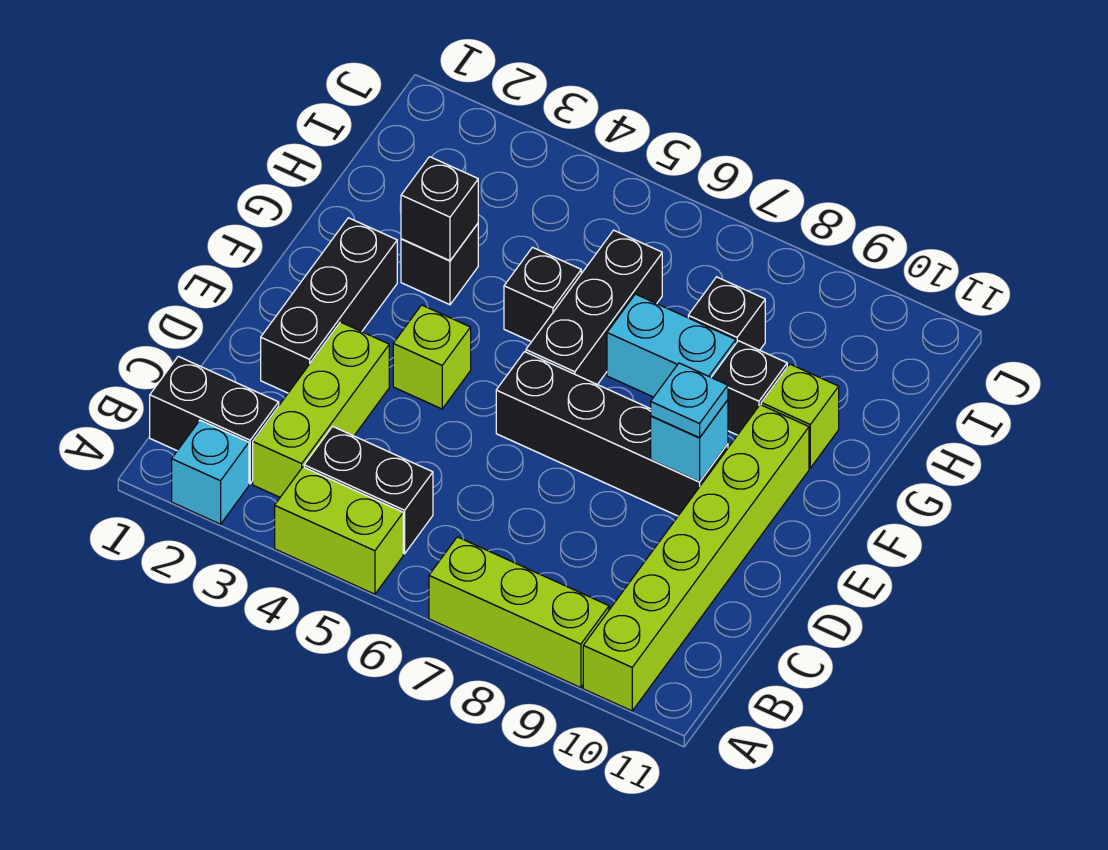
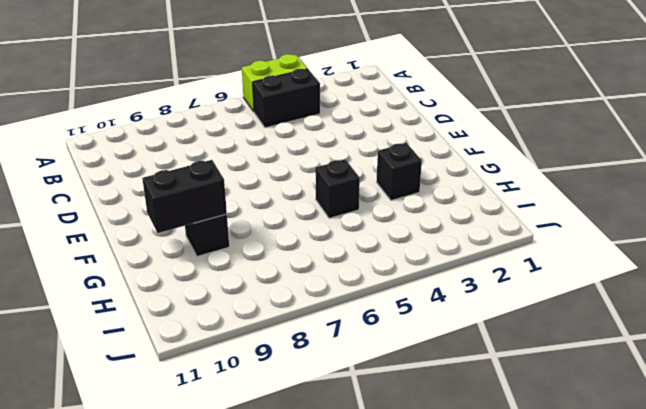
black 1x2 brick [142,160,227,233] -> black 1x2 brick moved to [150,356,279,484]
none -> cyan 1x1 brick [172,420,249,524]
none -> lime 1x3 brick [429,537,609,688]
none -> lime 1x6 brick [583,405,809,711]

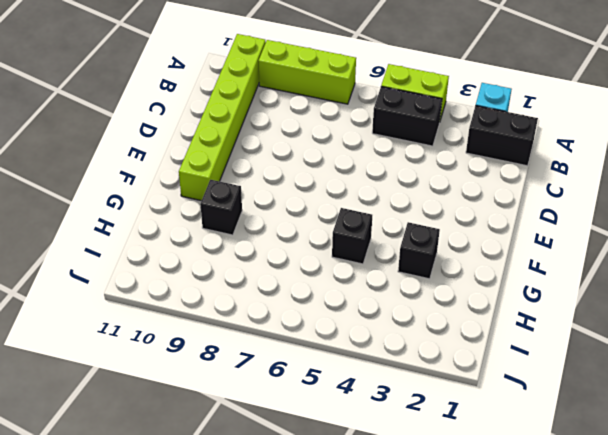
none -> lime 1x3 brick [253,322,389,497]
none -> black 1x3 brick [261,218,397,393]
none -> lime 1x1 brick [393,305,471,409]

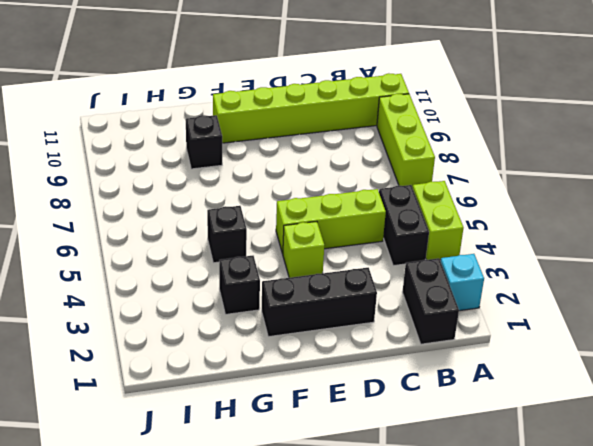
lime 1x3 brick [276,189,386,254] -> lime 1x3 brick moved to [253,322,389,497]
none -> black 1x4 brick [496,352,728,516]
none -> black 1x3 brick [526,230,662,385]
none -> cyan 1x2 brick [607,294,736,397]

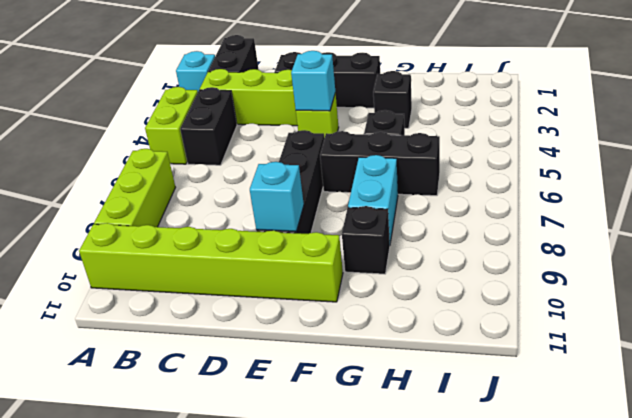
cyan 1x1 brick [291,51,335,111] -> none
none -> lime 1x1 brick [761,364,839,468]
none -> black 1x1 brick [688,277,765,350]
none -> black 1x1 brick [401,157,478,261]

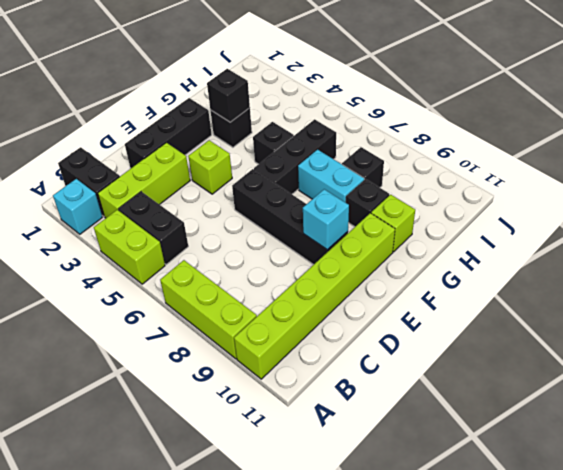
none -> cyan 1x1 plate [651,363,728,438]

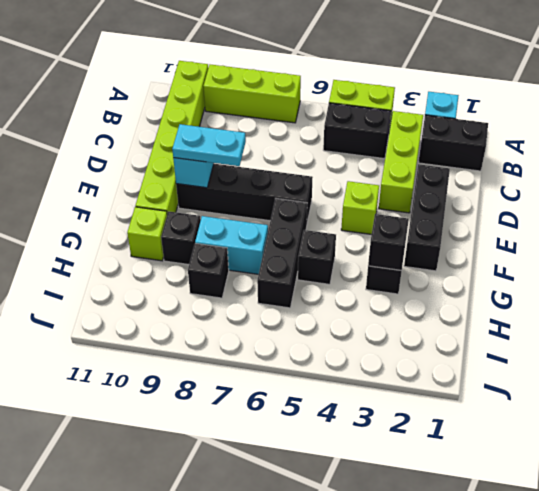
cyan 1x2 plate [172,124,246,166] -> cyan 1x1 plate [651,363,728,438]

